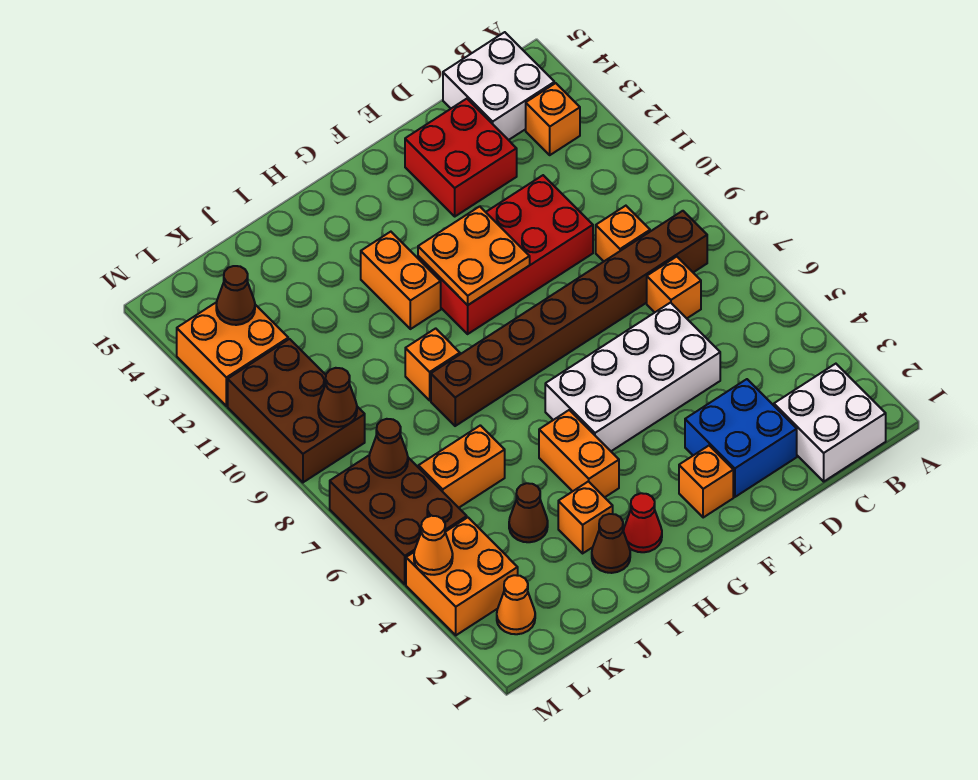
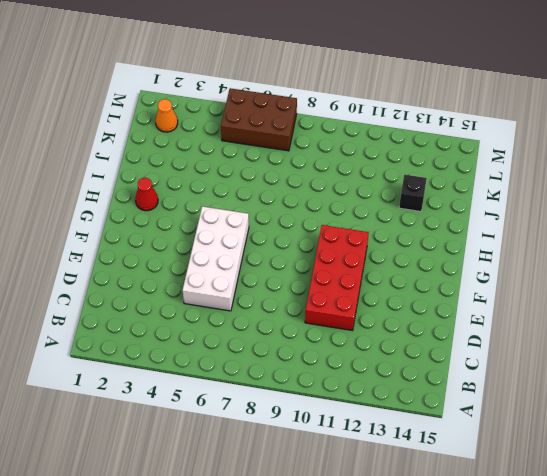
black 1x1 brick [399,175,427,212] -> none
none -> white 2x2 brick [774,364,886,481]
none -> brown 1x8 brick [431,211,707,426]
none -> orange 1x1 brick [526,83,580,155]

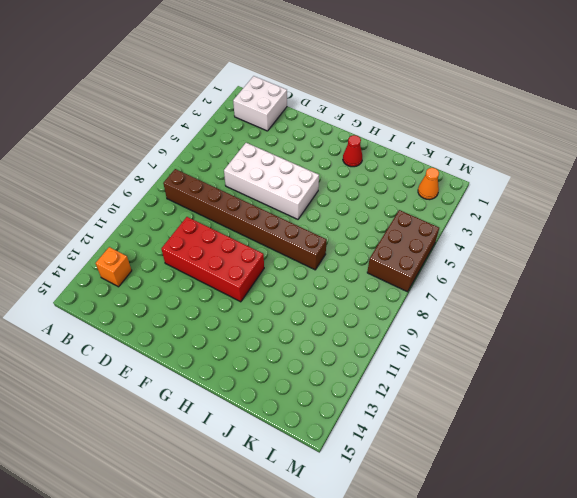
none -> white 2x2 brick [443,32,554,140]
none -> orange 1x1 brick [647,257,701,318]
none -> orange 1x1 brick [596,206,650,261]

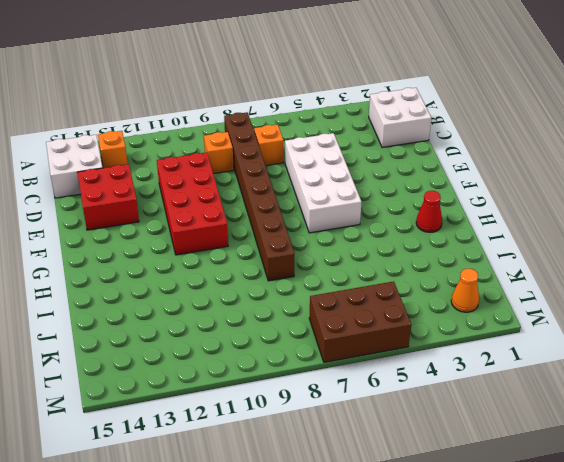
none -> blue 2x2 brick [685,379,797,497]
none -> orange 1x1 brick [679,446,733,518]
none -> orange 1x2 brick [539,410,619,497]

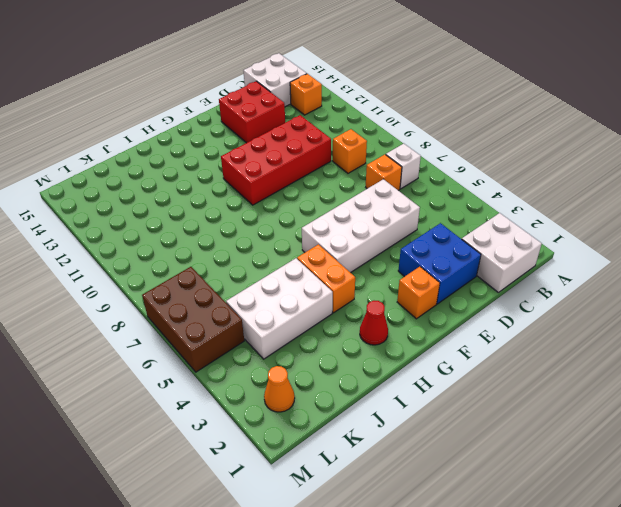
white 1x1 brick [386,143,421,189] -> none
white 2x3 brick [226,258,333,359] -> brown 1x1 cone [509,483,548,542]
none -> brown 1x8 brick [431,211,707,426]
none -> orange 1x2 brick [361,232,441,329]
none -> brown 1x1 cone [592,514,630,573]

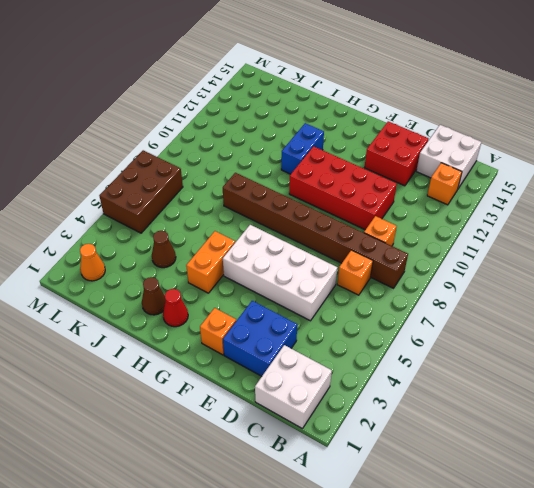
blue 1x2 brick [281,123,324,174] -> orange 1x2 brick [361,232,441,329]
none -> orange 1x1 brick [558,481,613,553]
none -> orange 1x1 brick [405,328,460,400]
none -> orange 1x2 brick [418,425,505,508]

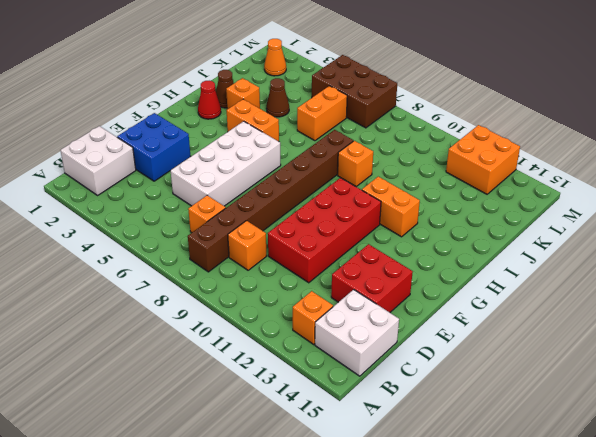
none -> orange 1x1 brick [679,446,733,518]
none -> orange 2x2 brick [406,517,518,635]
none -> brown 2x3 brick [228,339,365,482]

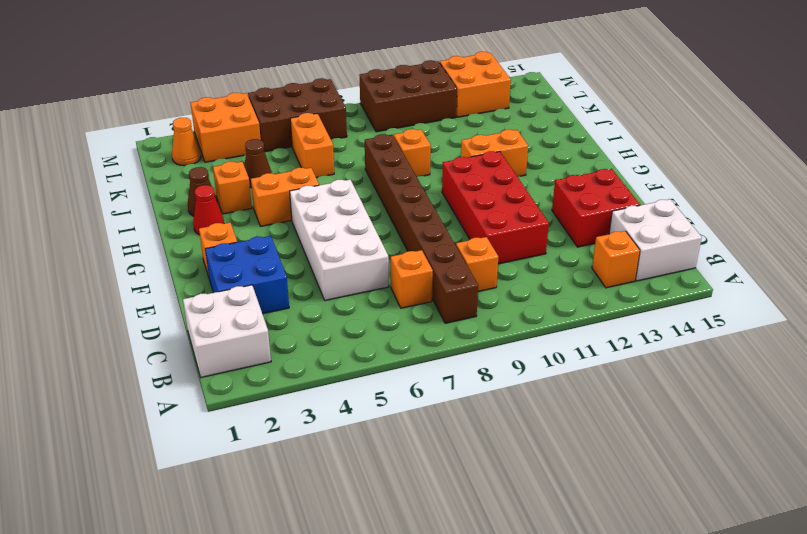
none -> orange 2x2 plate [418,206,530,305]
none -> brown 1x1 cone [369,419,408,478]
none -> brown 1x1 cone [318,368,357,427]

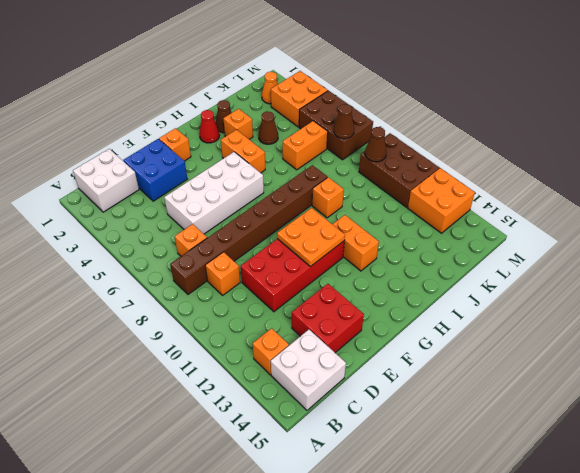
none -> brown 1x1 cone [216,266,255,325]
none -> orange 1x1 cone [414,516,453,575]

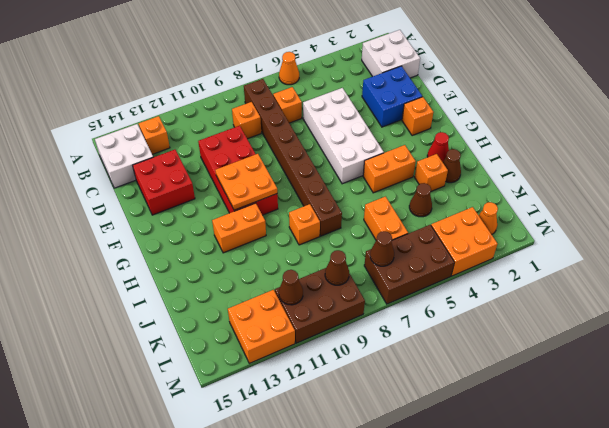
orange 1x1 cone [279,52,299,85] -> orange 1x1 cone moved to [414,516,453,575]
brown 1x1 cone [279,270,303,305] -> brown 1x1 cone moved to [216,266,255,325]

